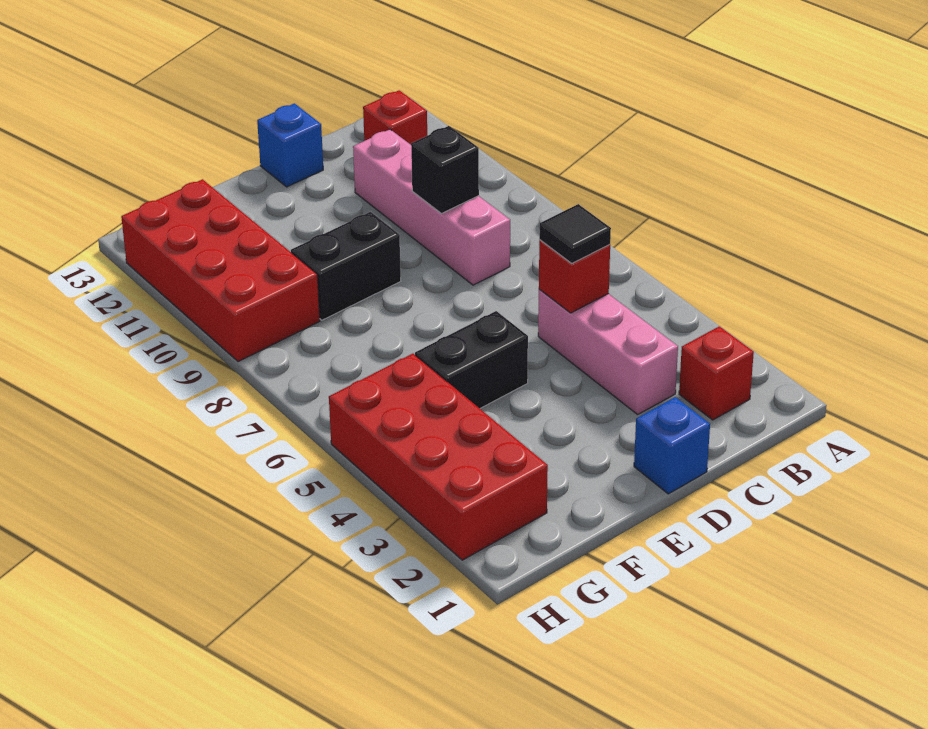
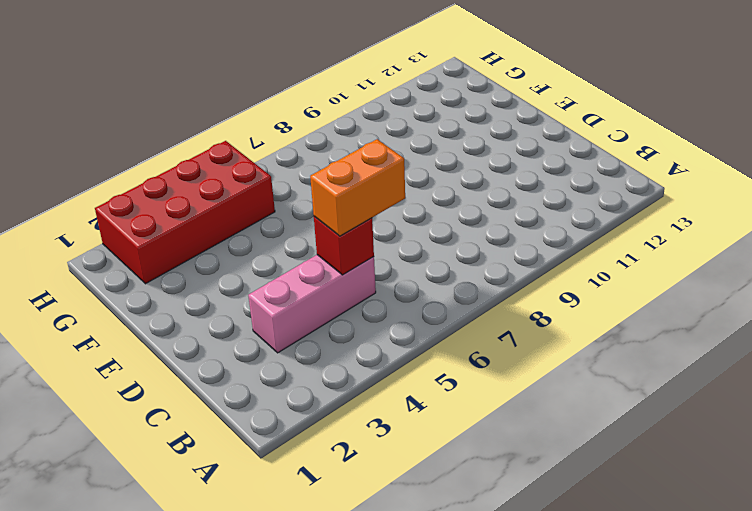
orange 1x2 brick [310,139,405,236] -> black 1x1 tile [539,204,611,264]
none -> red 1x1 brick [679,326,754,420]
none -> red 1x1 brick [363,90,427,145]
none -> pink 1x4 brick [353,129,510,285]

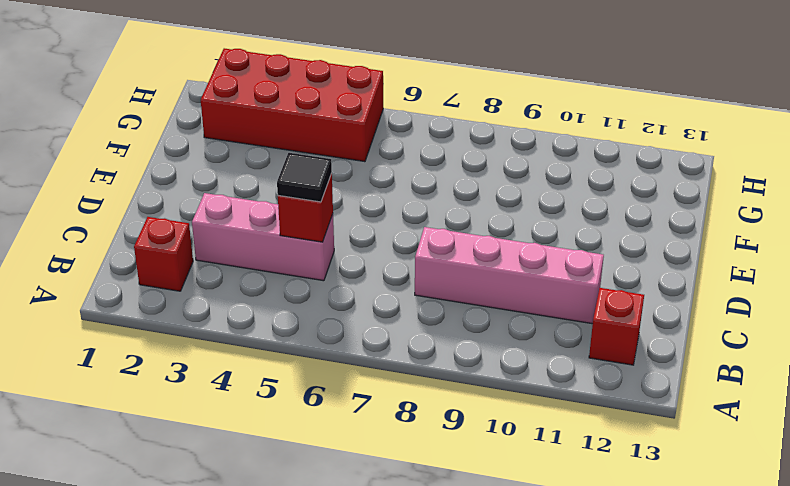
none -> blue 1x1 brick [634,397,710,494]
none -> blue 1x1 brick [257,103,323,187]
none -> black 1x2 brick [415,311,528,408]

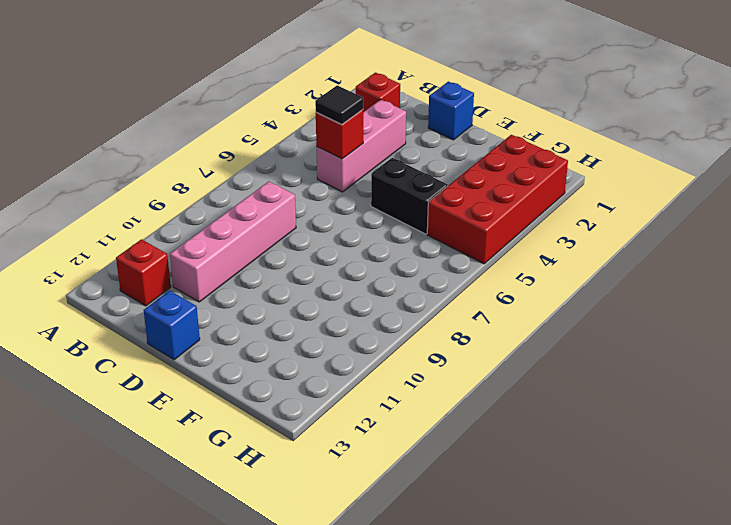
none -> black 1x2 brick [291,212,401,320]
none -> red 2x4 brick [121,179,320,362]
none -> black 1x1 brick [411,126,479,214]

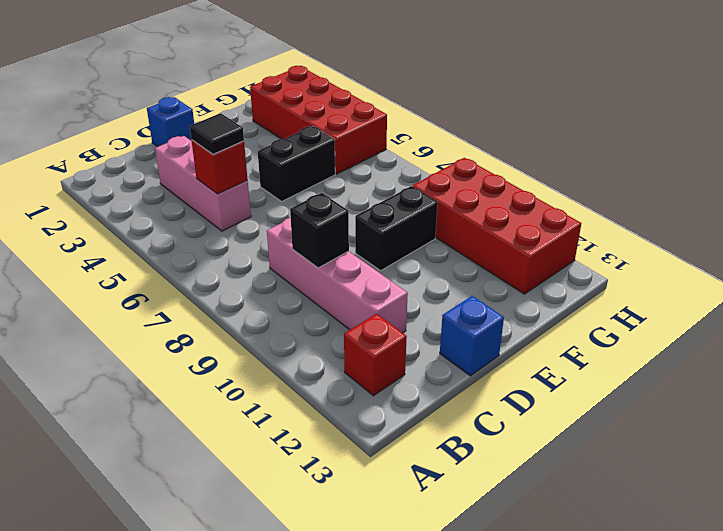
none -> red 1x1 brick [679,326,754,420]

